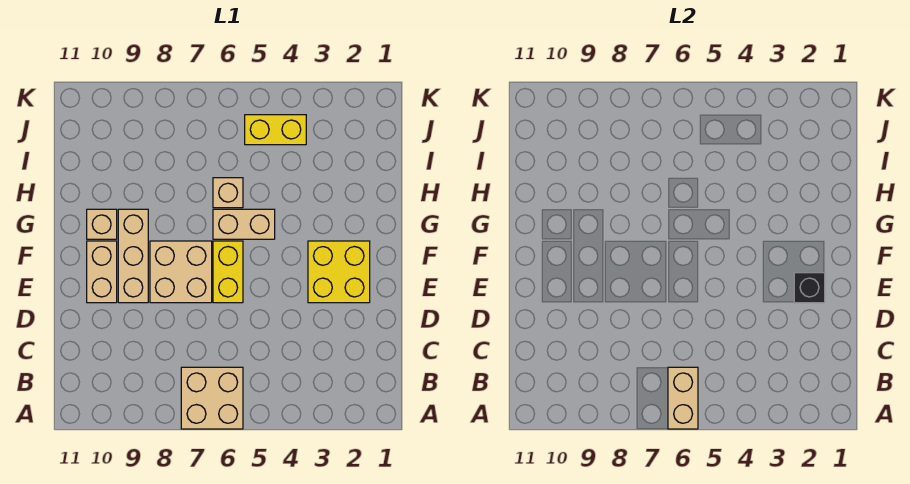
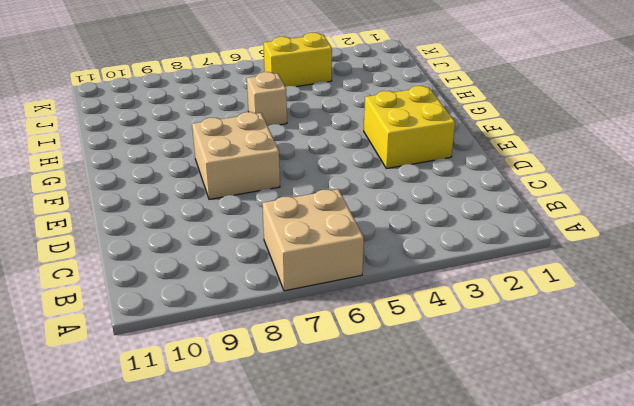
none -> yellow 1x2 brick [213,241,243,303]
none -> tan 1x3 brick [118,209,148,303]
none -> tan 1x2 brick [87,241,117,303]

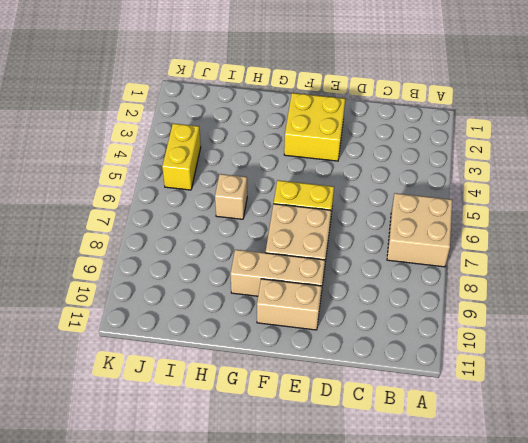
none -> tan 1x2 brick [213,209,275,239]
none -> tan 1x1 brick [87,209,117,239]
none -> tan 1x2 brick [668,367,698,429]

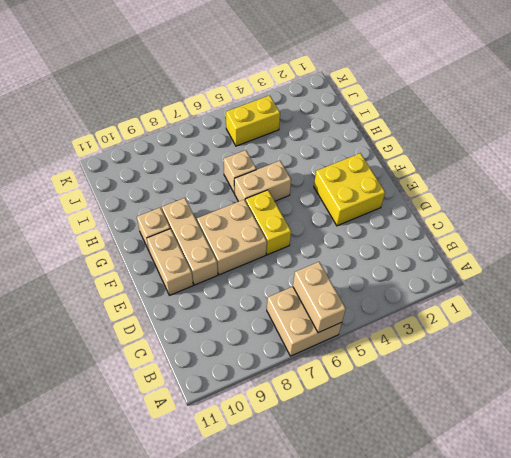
none -> black 1x1 brick [794,273,825,303]

